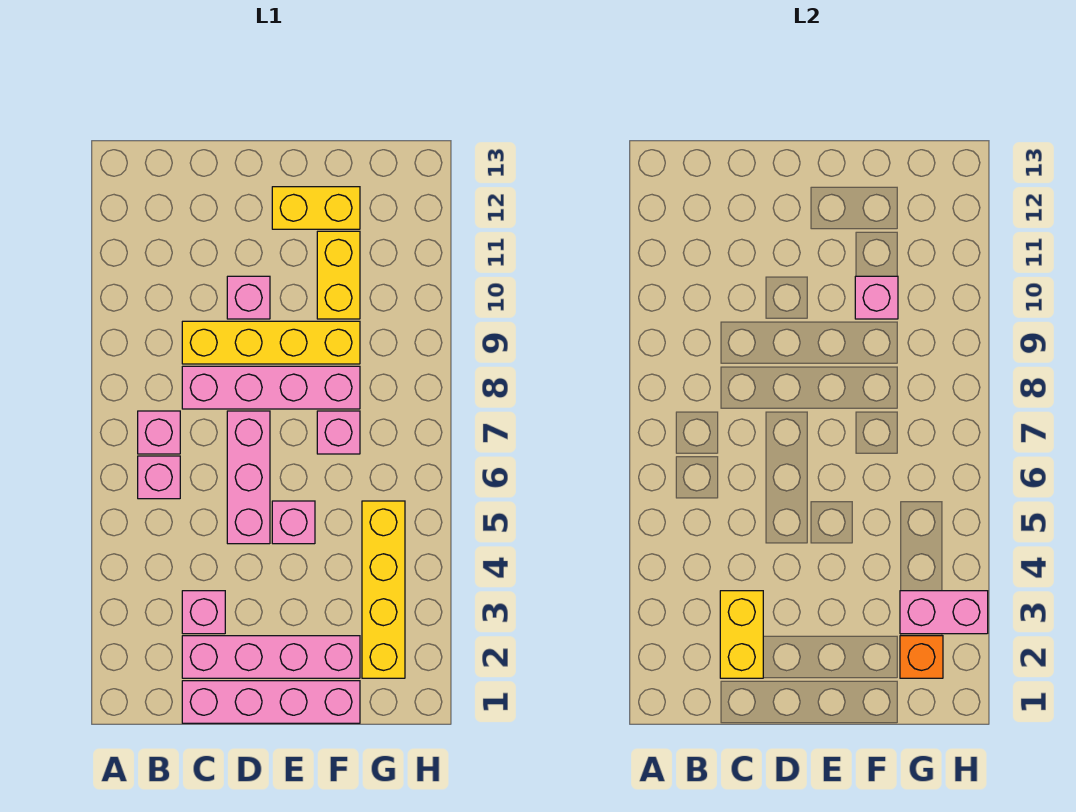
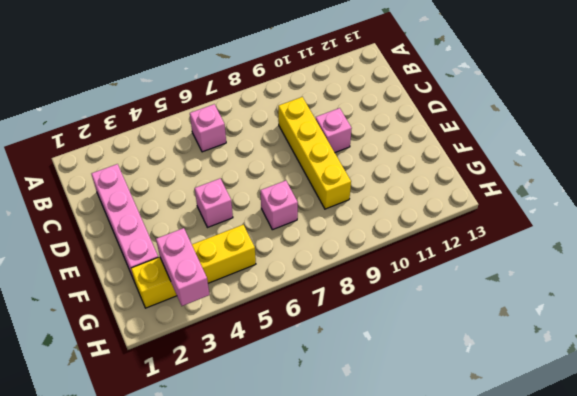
none -> pink 1x1 brick [138,411,180,454]
none -> pink 1x4 brick [182,681,360,723]
none -> pink 1x1 brick [182,591,225,634]

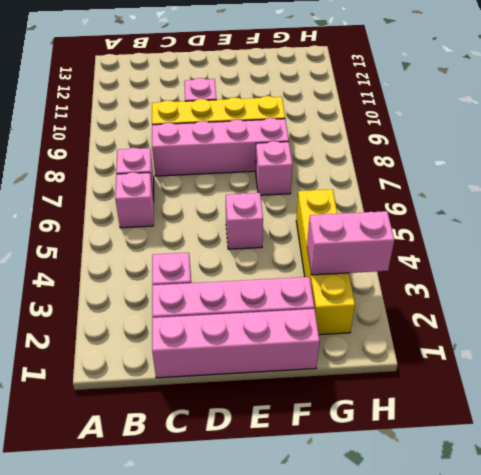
none -> pink 1x3 brick [227,411,270,544]
none -> yellow 1x2 brick [272,187,360,229]
none -> yellow 1x2 brick [317,231,360,319]

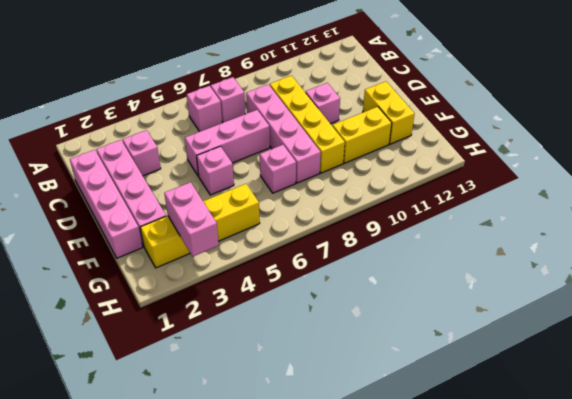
none -> yellow 1x2 brick [720,591,763,678]
none -> pink 1x1 brick [855,276,898,319]
none -> orange 1x1 brick [900,636,943,678]

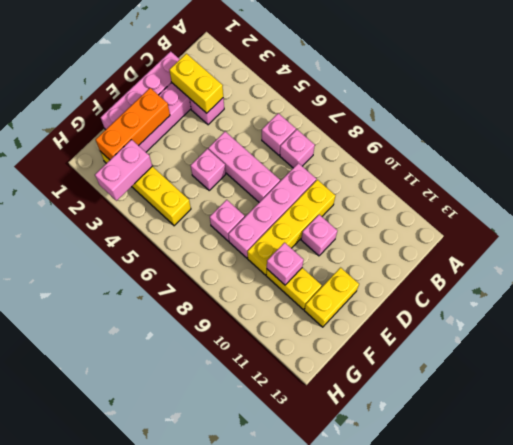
orange 1x3 brick [95,88,170,160] -> orange 1x1 brick [900,636,943,678]

